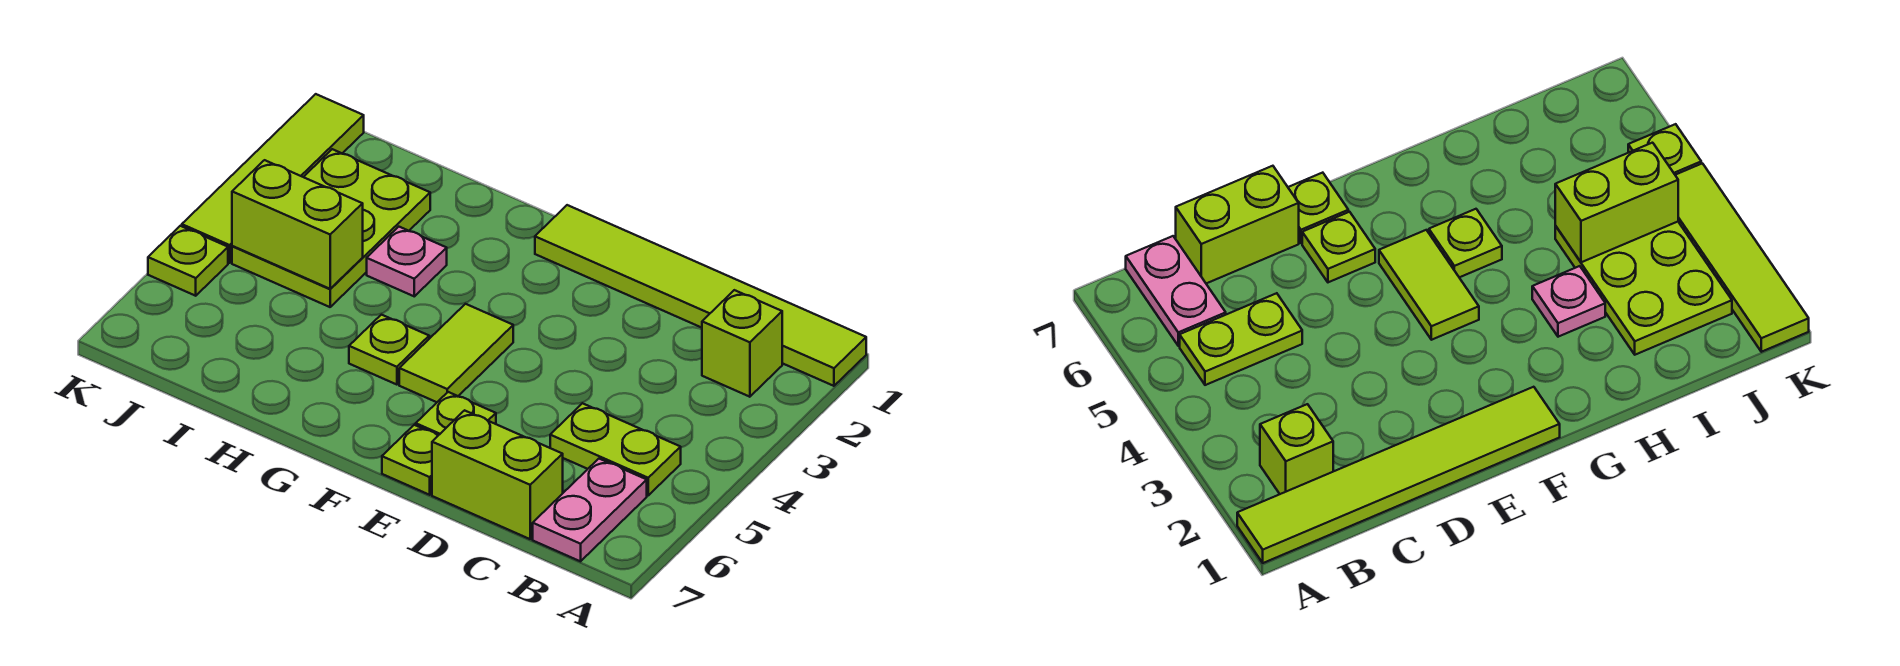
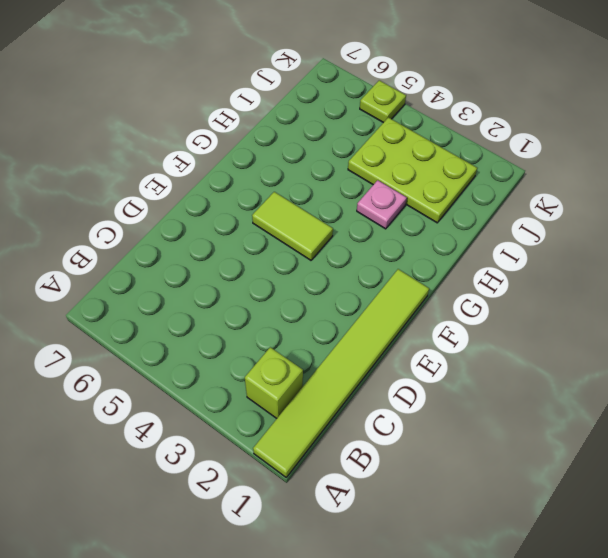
none -> lime 1x2 plate [550,403,681,495]
none -> pink 1x2 plate [533,459,647,561]
none -> lime 1x2 brick [432,410,563,539]

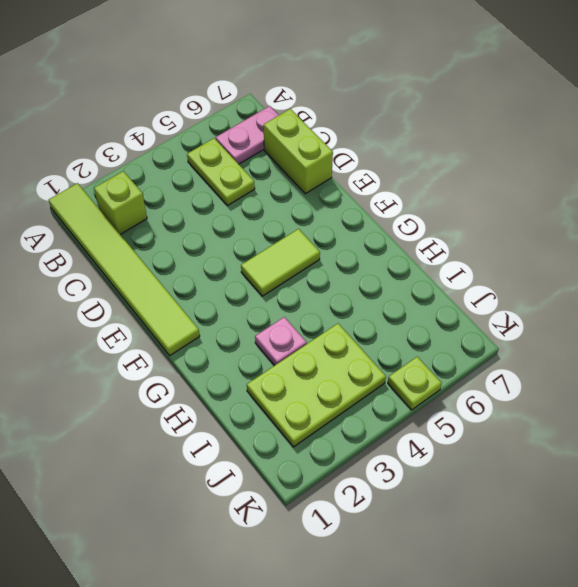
none -> lime 1x1 plate [416,392,496,435]
none -> lime 1x1 plate [382,425,438,495]
none -> lime 1x1 plate [349,315,429,385]

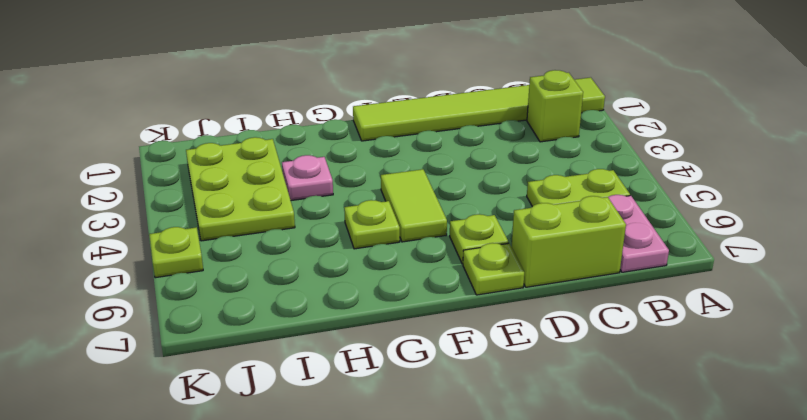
none -> lime 1x4 tile [182,94,364,263]
none -> lime 1x2 brick [232,160,363,289]

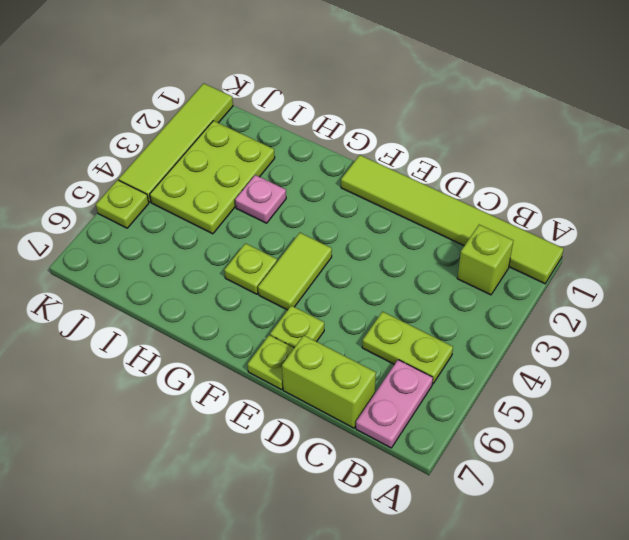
none -> lime 1x2 brick [232,160,363,289]

